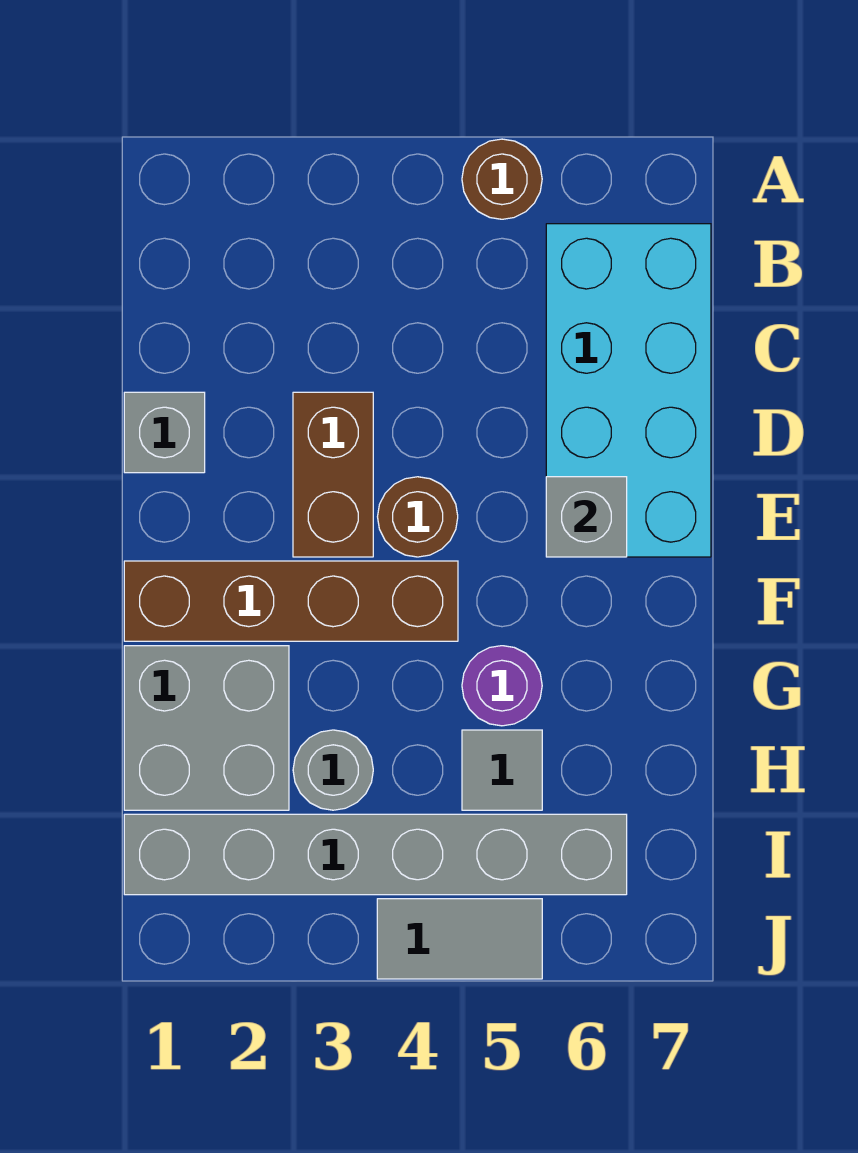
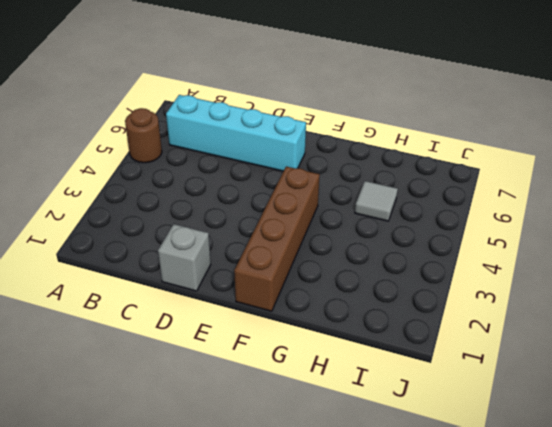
cyan 1x4 brick [166,95,306,171] -> cyan 2x4 brick [546,224,711,557]
none -> brown 1x2 brick [293,392,373,557]
none -> brown 1x1 round brick [378,477,458,557]
none -> grey 2x2 brick [124,646,289,810]

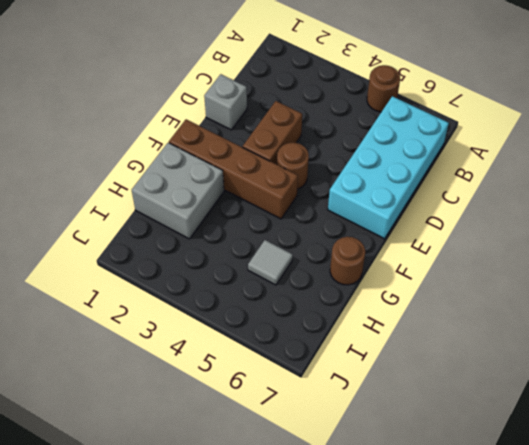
brown 1x1 round brick [330,237,365,285] -> none
none -> purple 1x1 round brick [462,646,542,726]
none -> grey 1x1 round brick [293,730,373,810]
none -> grey 1x6 brick [124,814,627,895]

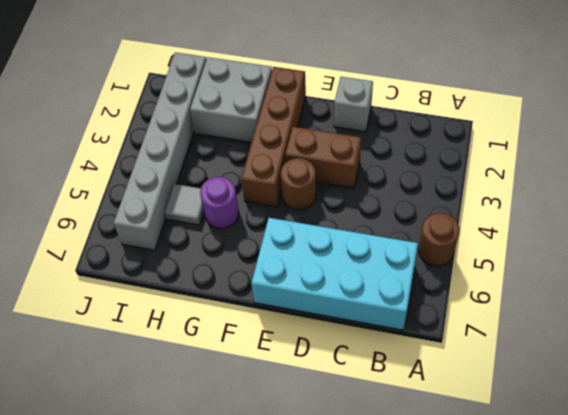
none -> grey 1x1 round brick [293,730,373,810]
none -> grey 1x2 tile [377,899,542,979]
none -> grey 1x1 brick [546,477,627,557]

